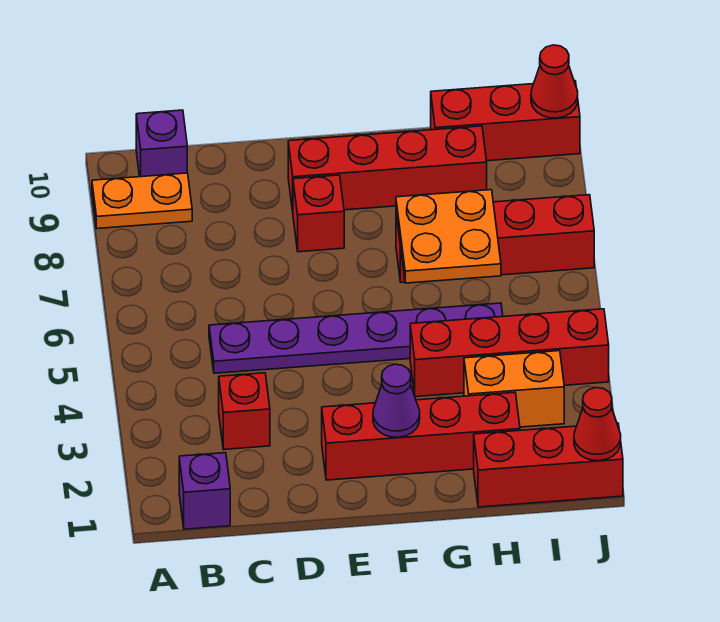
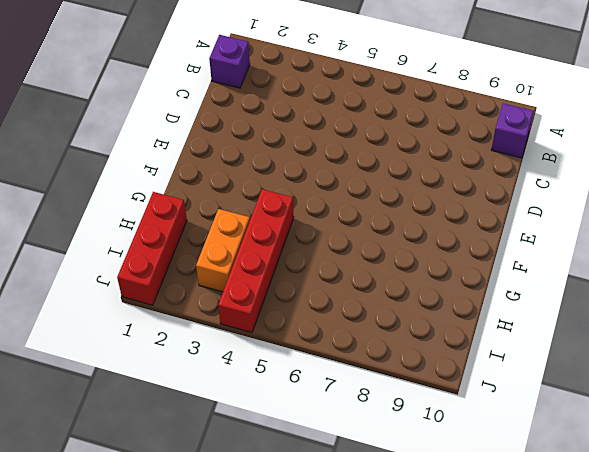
none -> orange 1x2 plate [92,173,192,229]
none -> red 1x1 brick [219,373,270,449]
none -> purple 1x6 plate [209,303,503,373]

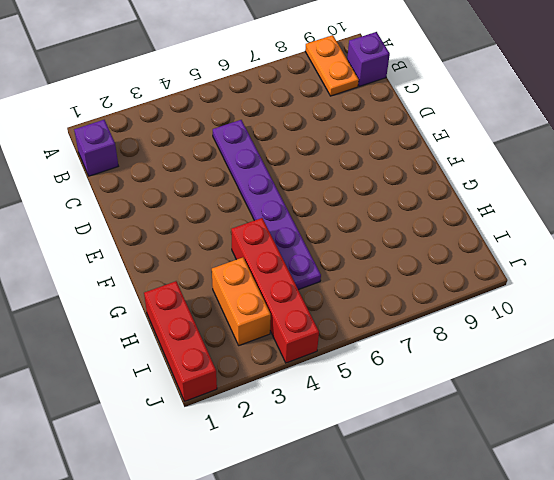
none -> red 1x1 brick [219,373,270,449]
none -> red 1x4 brick [322,392,520,480]
none -> red 1x1 brick [293,175,344,252]

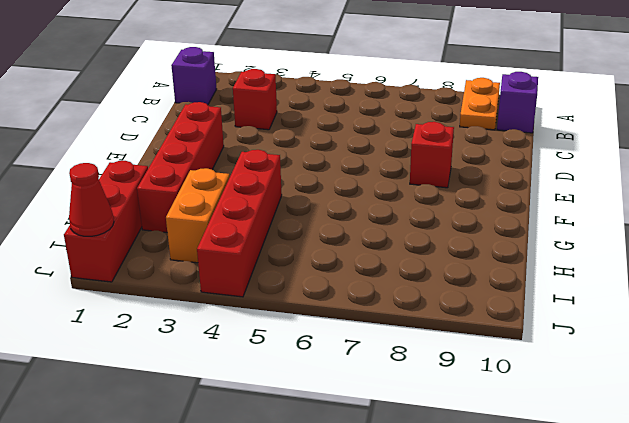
none -> purple 1x6 plate [209,303,503,373]
none -> red 1x4 brick [288,126,487,211]
none -> red 1x4 brick [396,195,594,282]

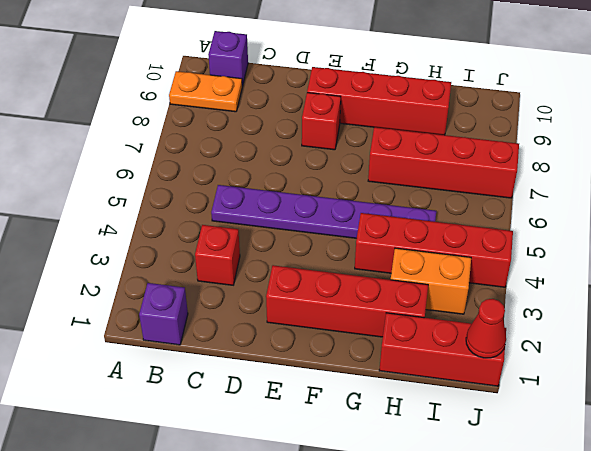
none -> red 1x3 brick [431,81,580,161]
none -> purple 1x1 cone [373,364,420,437]
none -> orange 2x2 plate [396,190,501,283]

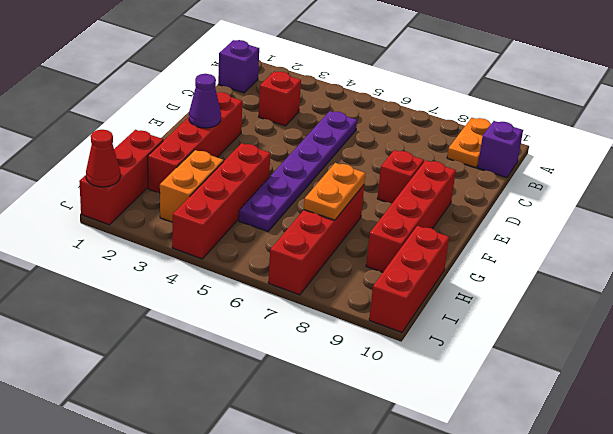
orange 1x2 plate [304,163,365,220] -> orange 2x2 plate [396,190,501,283]
none -> red 1x1 cone [531,45,578,118]

